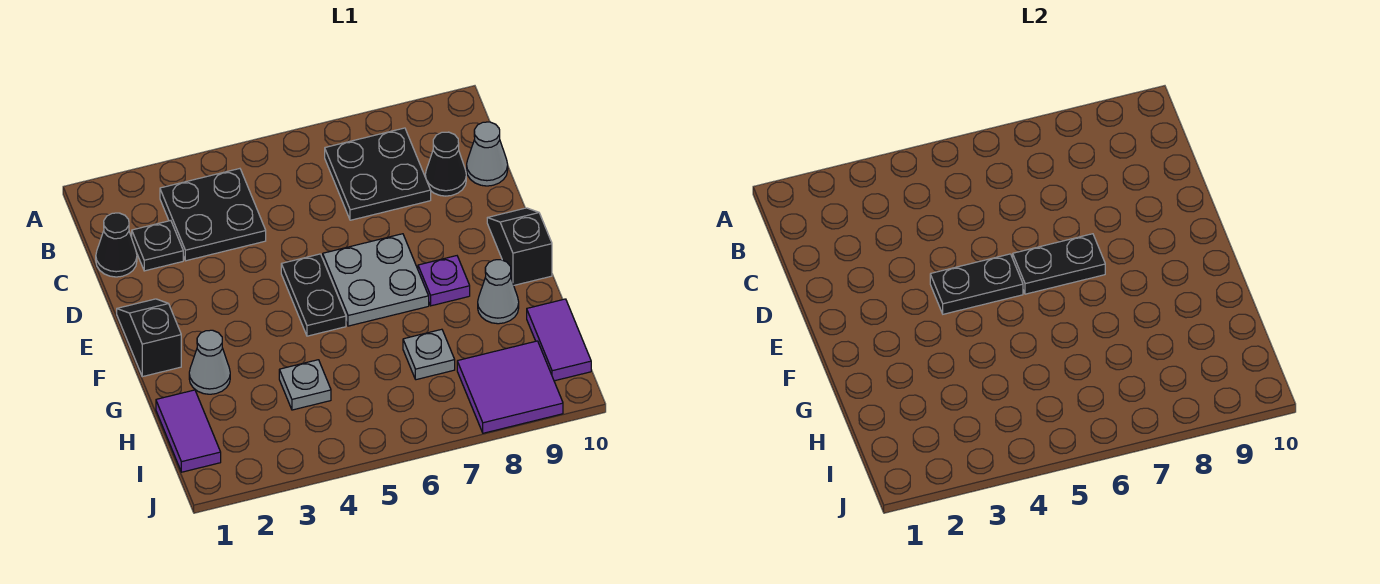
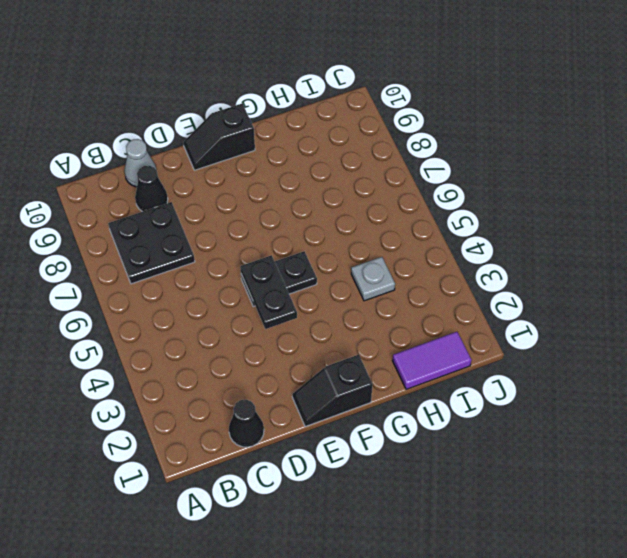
none -> black 2x2 plate [160,169,266,261]
none -> black 1x1 plate [132,221,183,271]
none -> grey 2x2 plate [323,234,429,326]

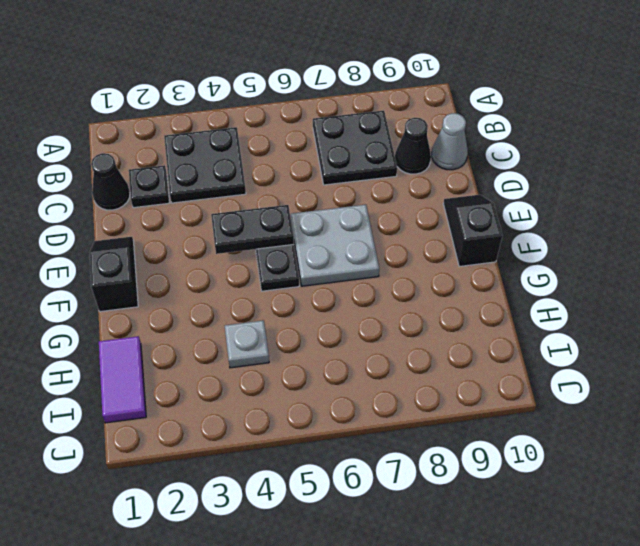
none -> purple 1x1 plate [418,256,470,306]
none -> grey 1x1 cone [189,330,230,394]
none -> grey 1x1 cone [478,260,519,324]

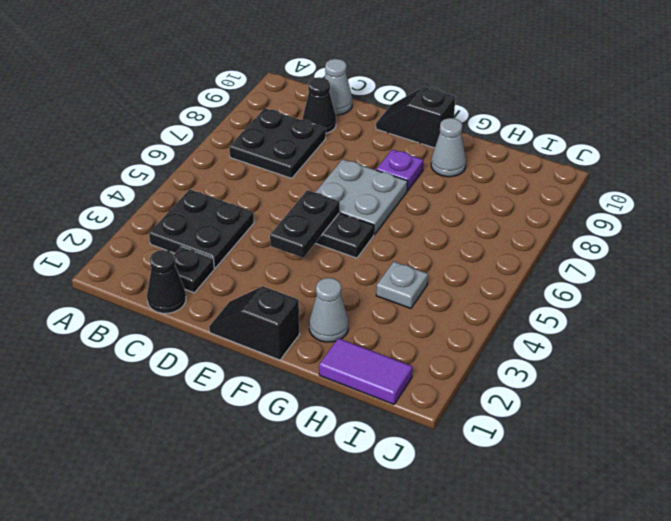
none -> grey 1x1 plate [403,329,455,380]
none -> purple 1x2 tile [527,299,591,381]
none -> purple 2x2 tile [457,341,563,433]

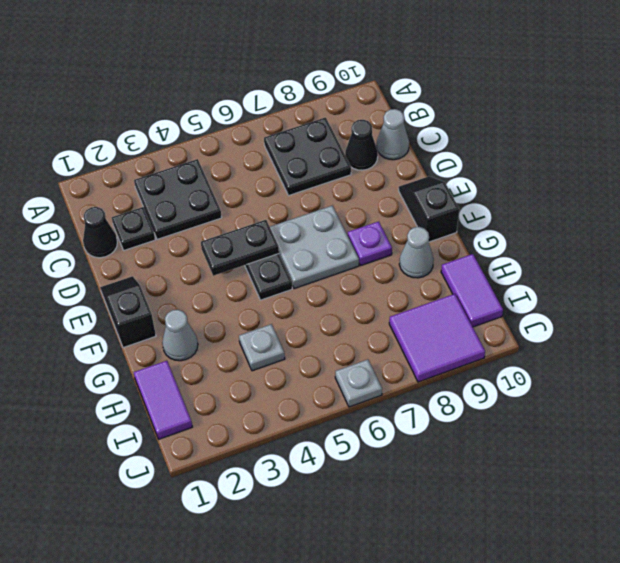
grey 1x1 plate [335,359,382,407] -> grey 1x1 plate moved to [403,329,455,380]
none -> black 1x2 plate [1013,234,1105,294]

